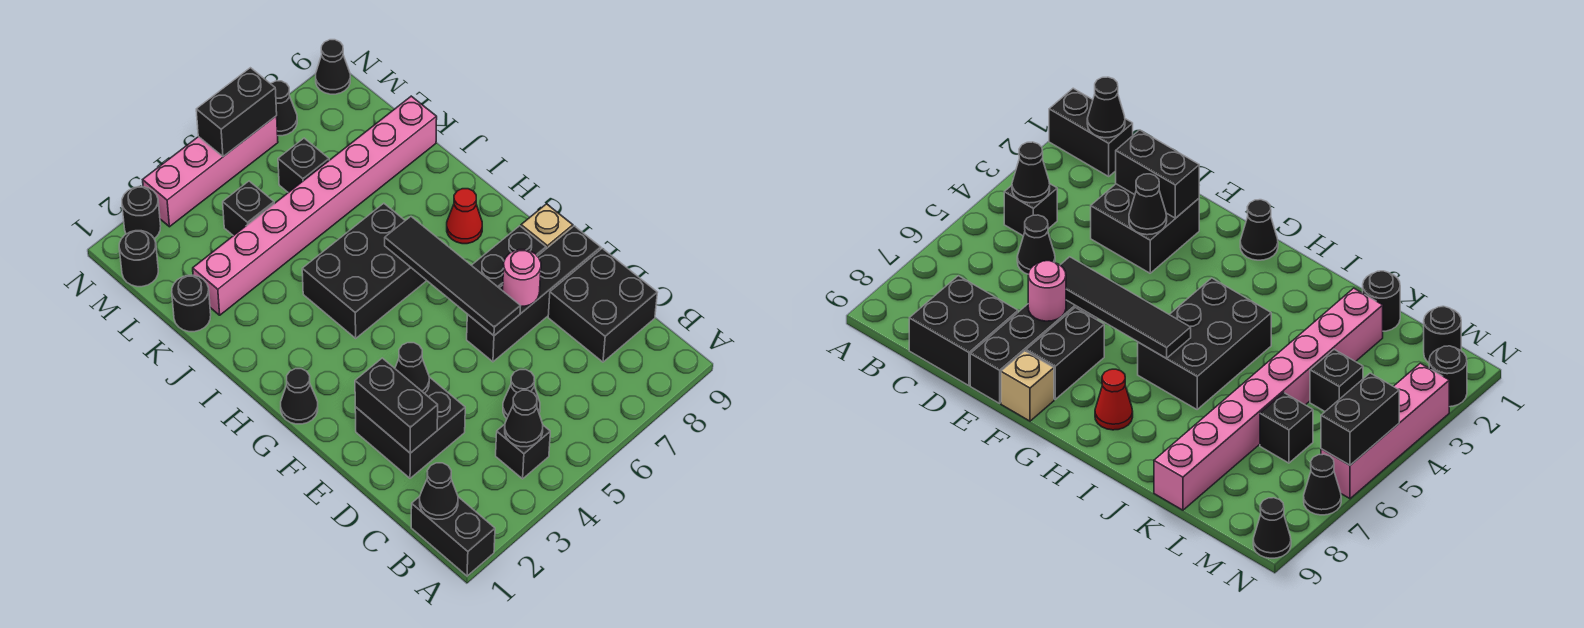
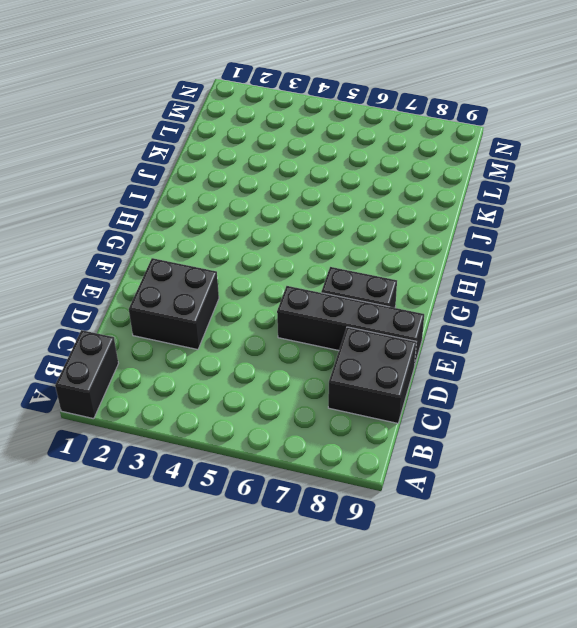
none -> black 1x1 brick [496,424,550,479]
none -> black 1x1 cone [503,370,540,418]
none -> tan 1x1 brick [521,204,573,249]

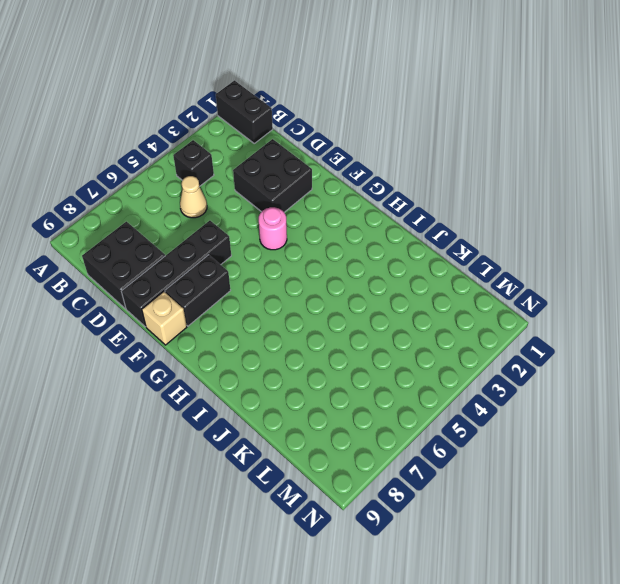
tan 1x1 cone [180,176,207,218] -> black 1x1 cone [503,370,540,418]
pink 1x1 round brick [259,207,287,250] -> pink 1x1 round brick moved to [503,250,541,306]
none -> black 1x1 cone [281,369,318,424]
none -> black 2x3 brick [302,203,427,338]
none -> red 1x1 cone [447,189,482,244]

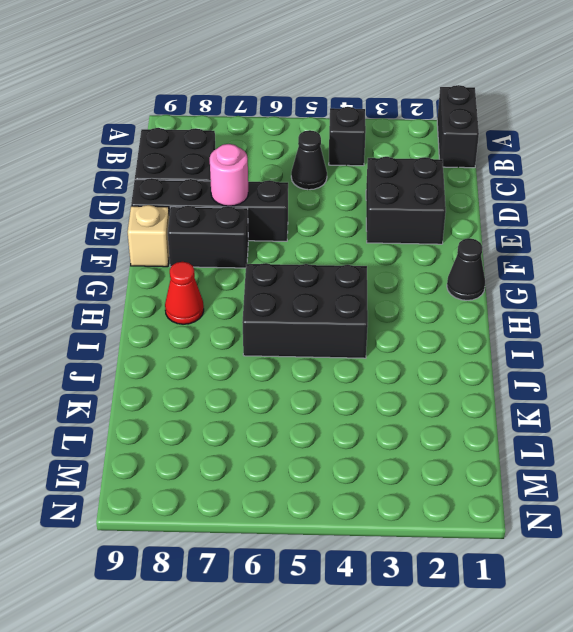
none -> black 1x1 round brick [172,275,211,332]
none -> pink 1x8 brick [193,96,437,315]
none -> black 1x1 brick [223,181,274,236]

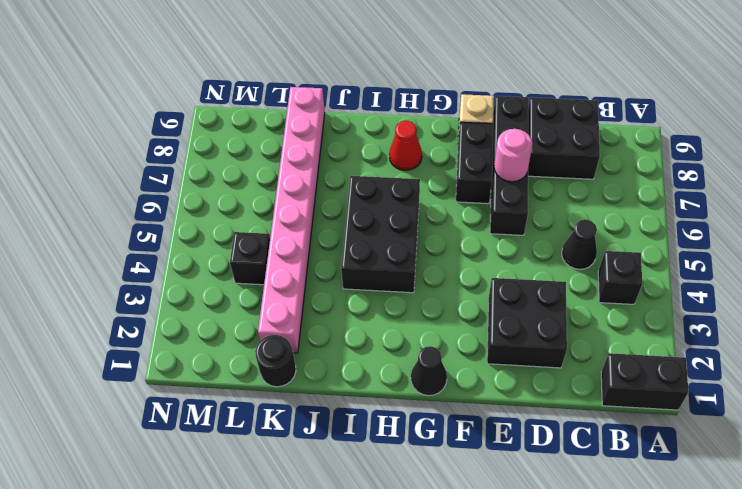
none -> black 1x1 brick [278,138,329,193]
none -> black 1x1 round brick [119,231,158,287]
none -> black 1x1 round brick [122,187,161,238]

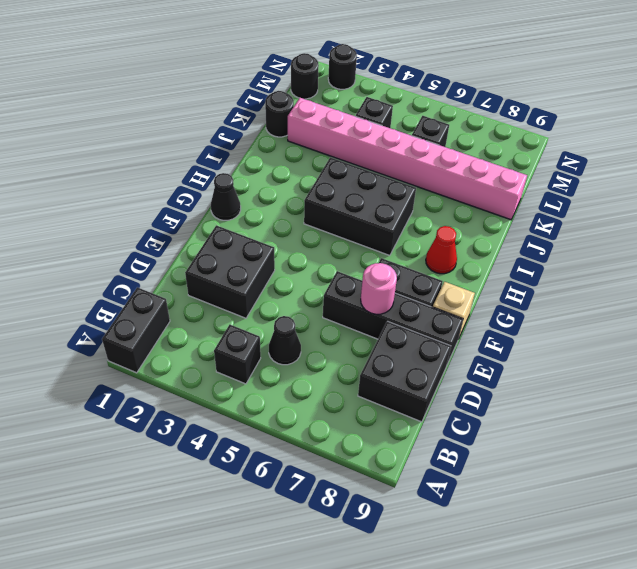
none -> pink 1x4 brick [143,116,278,227]
none -> black 1x1 cone [271,81,297,136]
none -> black 1x1 cone [316,40,350,94]

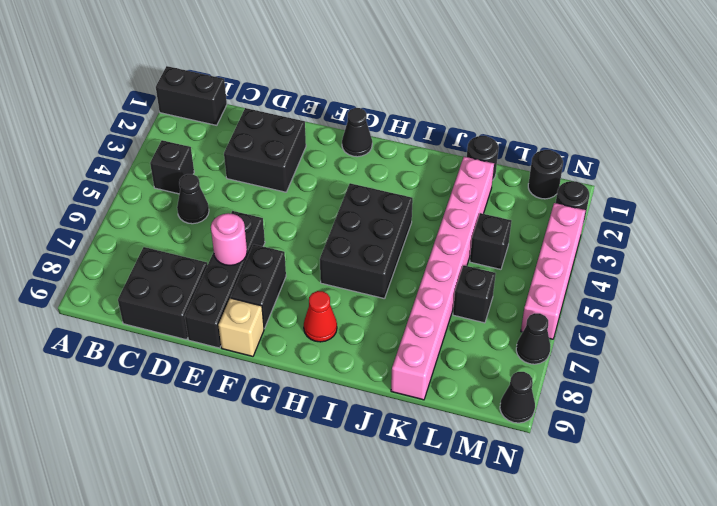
none -> black 1x1 cone [420,463,458,519]
none -> black 1x1 cone [505,390,543,447]
none -> black 1x2 brick [355,358,438,453]

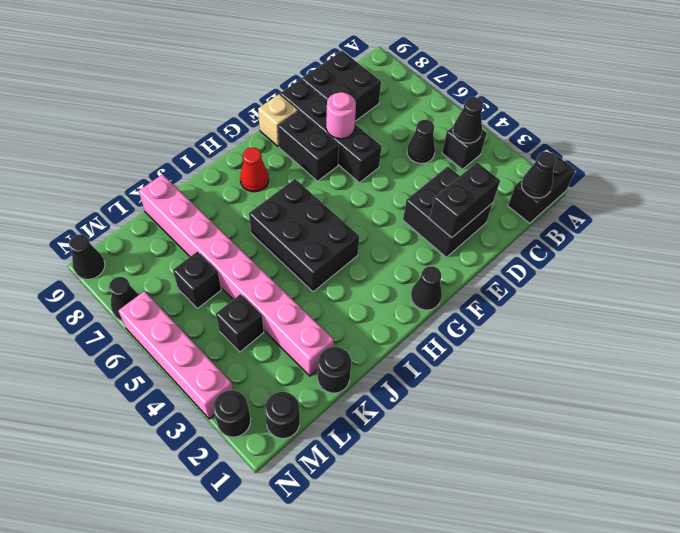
none -> black 1x1 cone [395,343,429,394]
none -> black 1x4 tile [385,217,520,336]
none -> black 1x2 brick [196,68,277,157]

